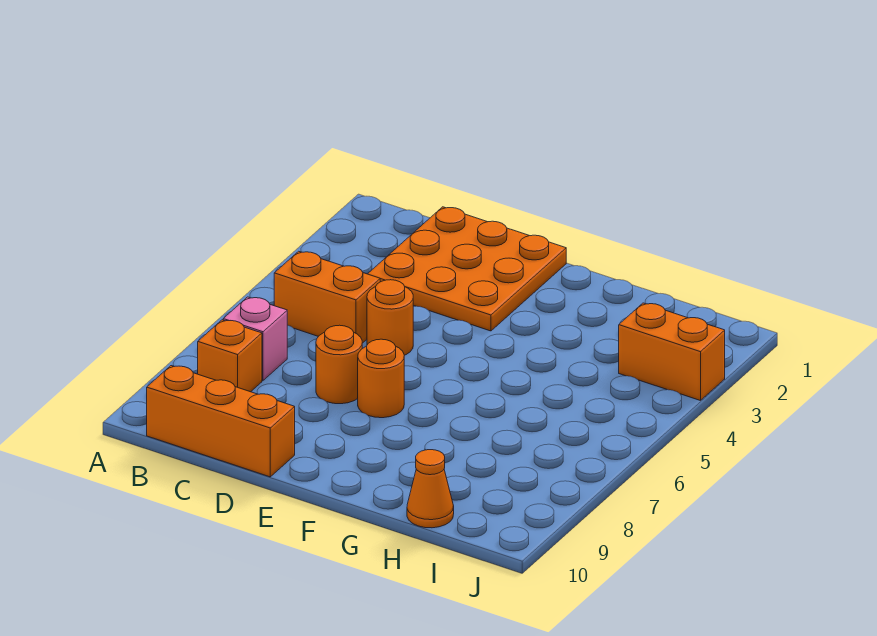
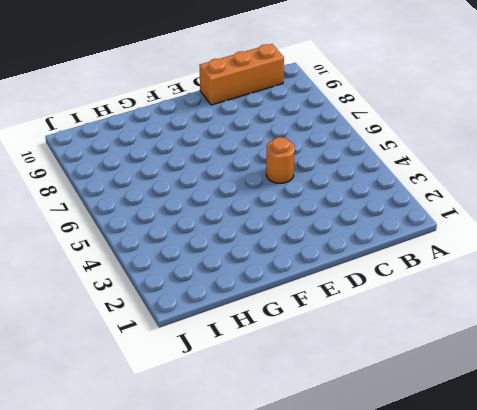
none -> orange 1x2 brick [274,251,380,343]
none -> pink 1x1 brick [223,297,287,381]

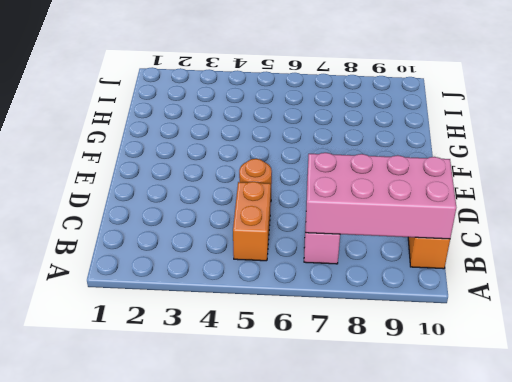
pink 2x4 brick [306,153,456,239] -> none
none -> orange 1x1 brick [198,320,262,392]
none -> orange 3x3 plate [368,207,566,331]

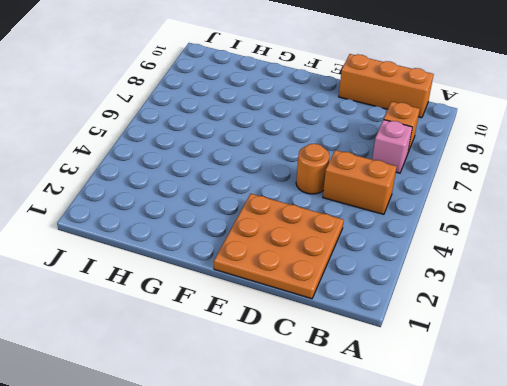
none -> orange 1x1 round brick [316,325,362,404]
none -> orange 1x1 round brick [358,339,404,418]

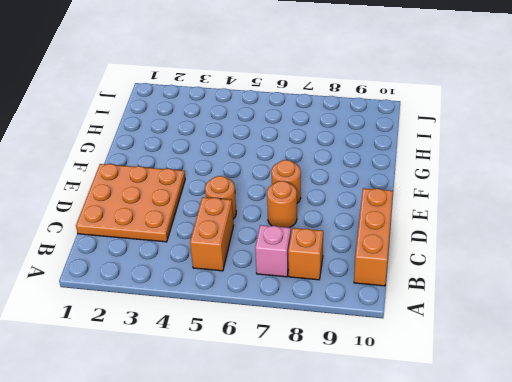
none -> orange 1x1 cone [407,450,454,528]
none -> orange 1x2 brick [619,303,725,401]

